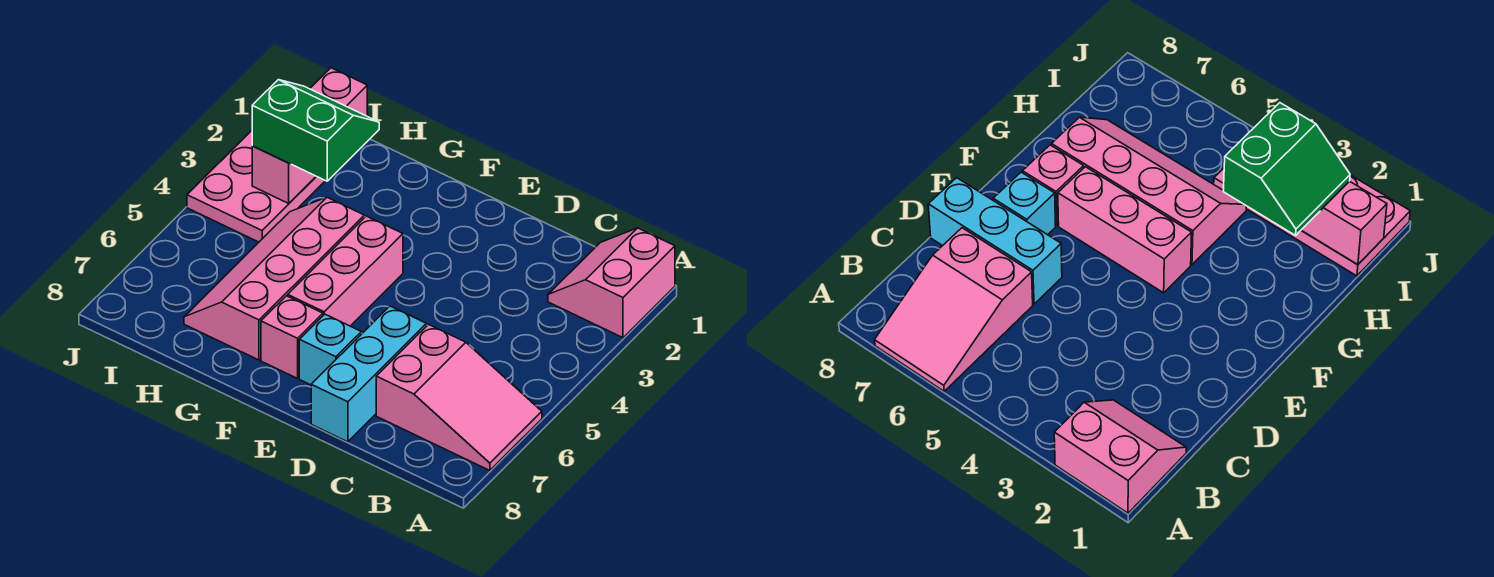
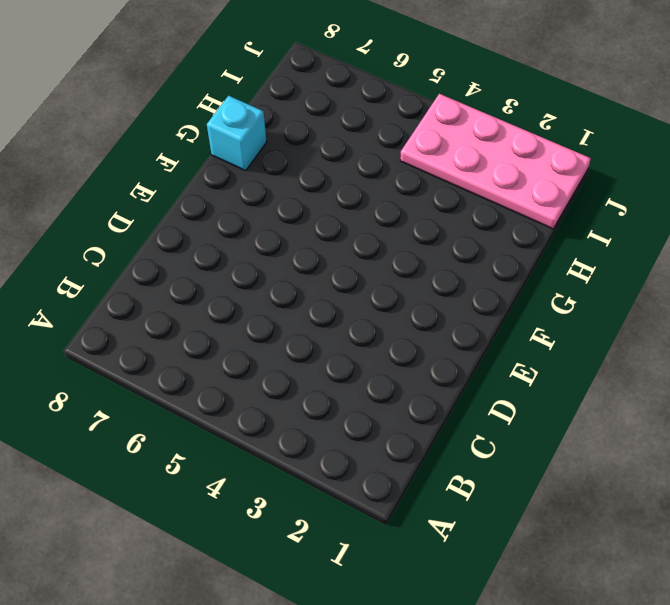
cyan 1x1 brick [207,96,267,171] -> cyan 1x1 brick moved to [299,314,361,385]
none -> pink 2x2 slope [548,228,675,338]
none -> pink 2x3 slope [376,325,542,470]

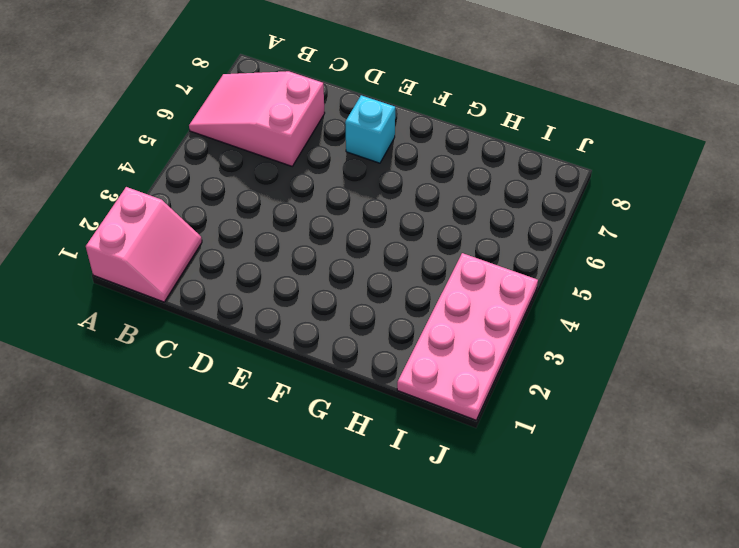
none -> cyan 1x3 brick [311,306,427,442]
none -> pink 1x3 brick [288,216,403,326]

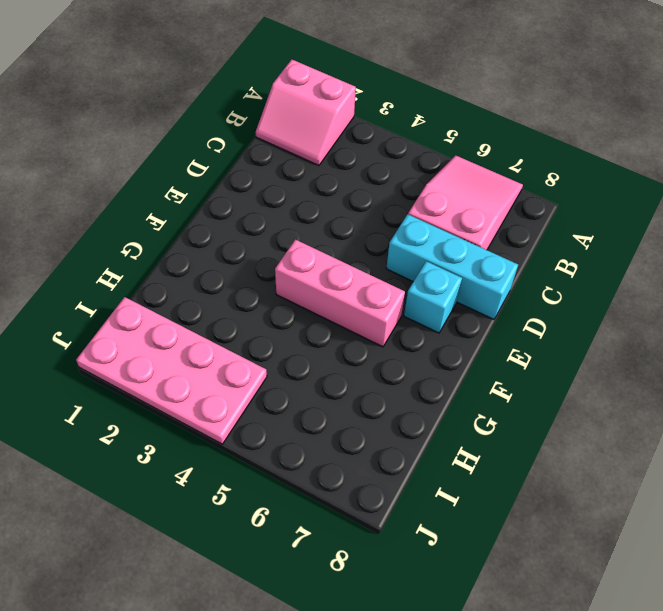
none -> pink 1x1 brick [261,296,323,378]
none -> pink 2x4 slope [184,197,364,360]

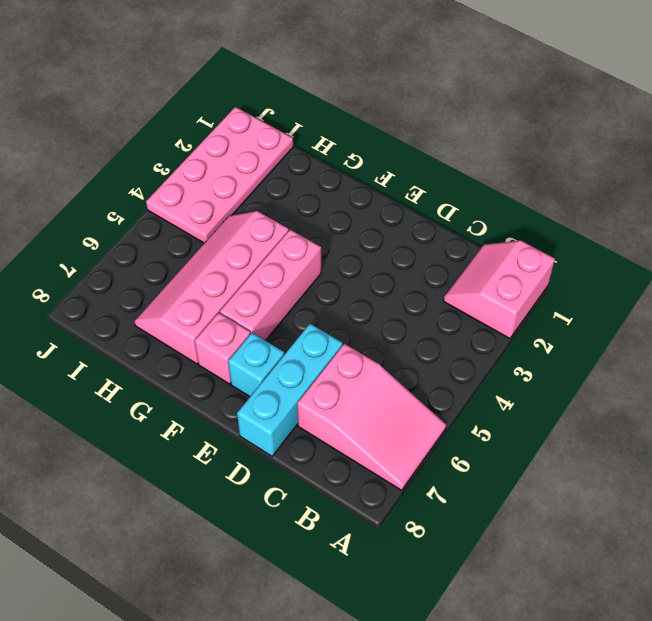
none -> pink 1x3 brick [252,68,367,203]
none -> green 2x2 slope [252,80,379,181]

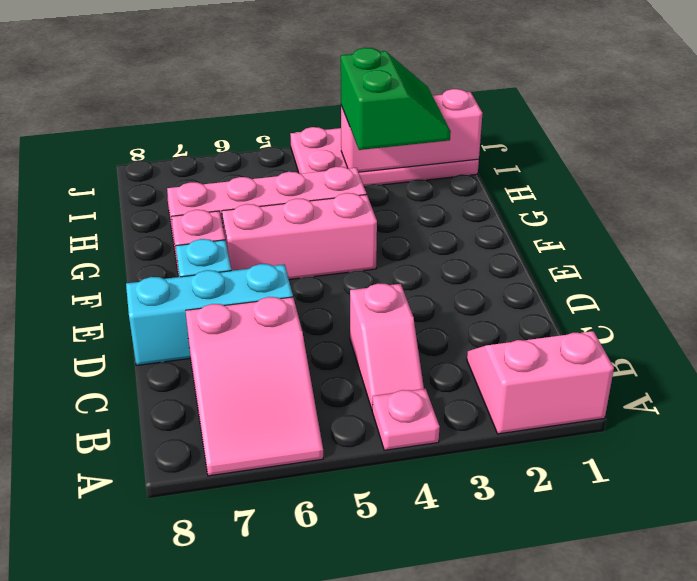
pink 1x1 plate [372,389,440,450] -> none
pink 1x2 slope [350,284,424,409] -> none

